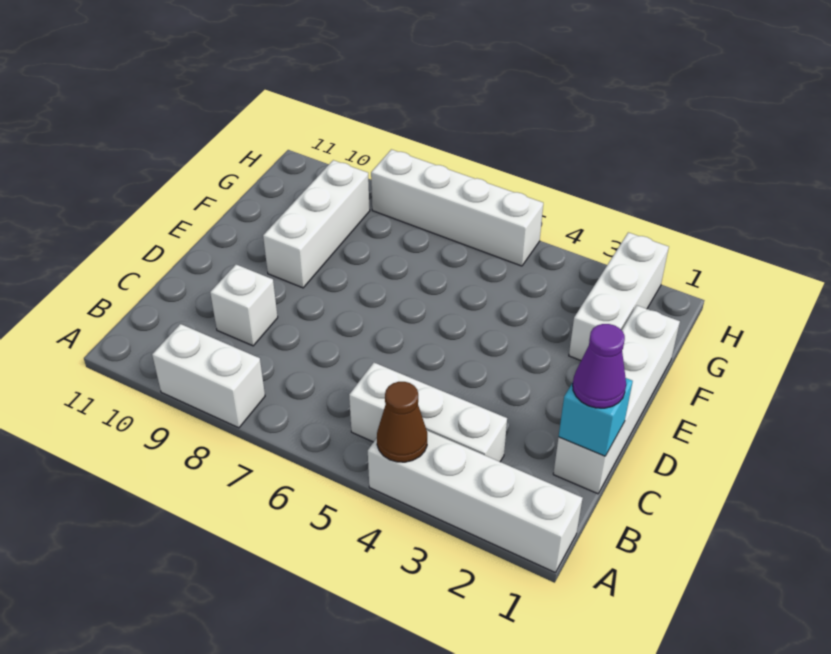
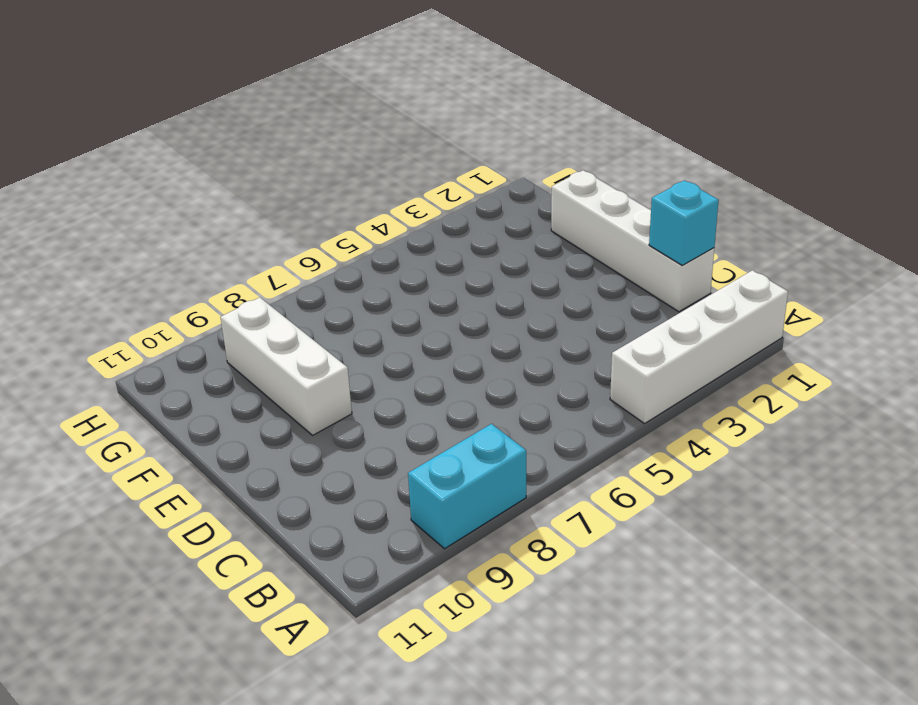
cyan 1x2 brick [408,424,526,549] -> white 1x2 brick [152,324,265,428]
none -> white 1x3 brick [349,363,507,462]
none -> white 1x1 brick [210,265,278,346]

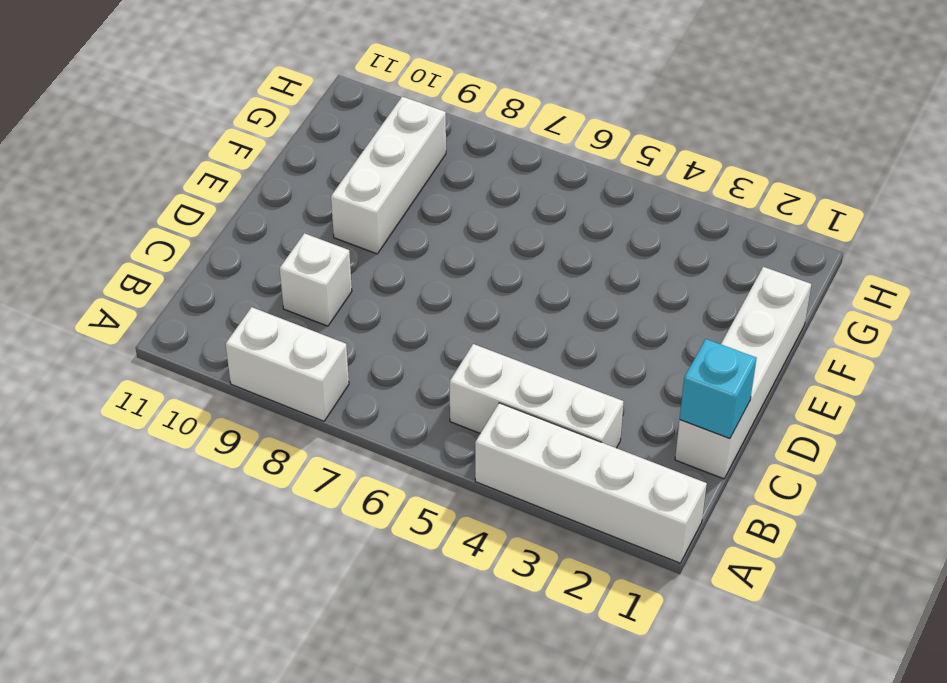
none -> white 1x3 brick [569,232,669,360]
none -> white 1x4 brick [371,149,543,266]

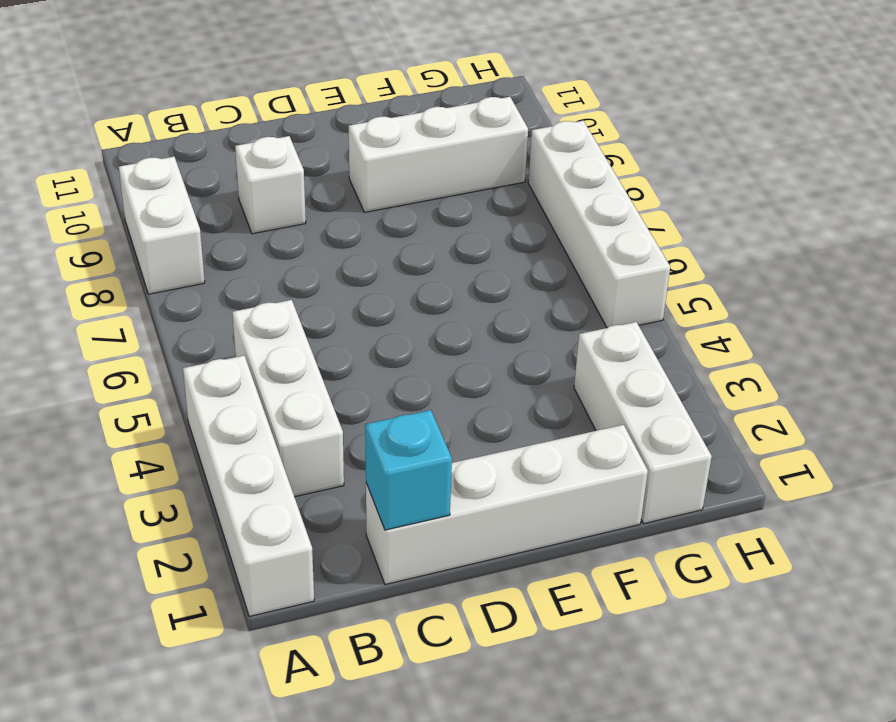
white 1x3 brick [574,322,712,524] -> white 1x3 brick turned to [569,232,669,360]
none -> brown 1x1 cone [377,382,427,462]
none -> purple 1x1 cone [573,324,626,408]

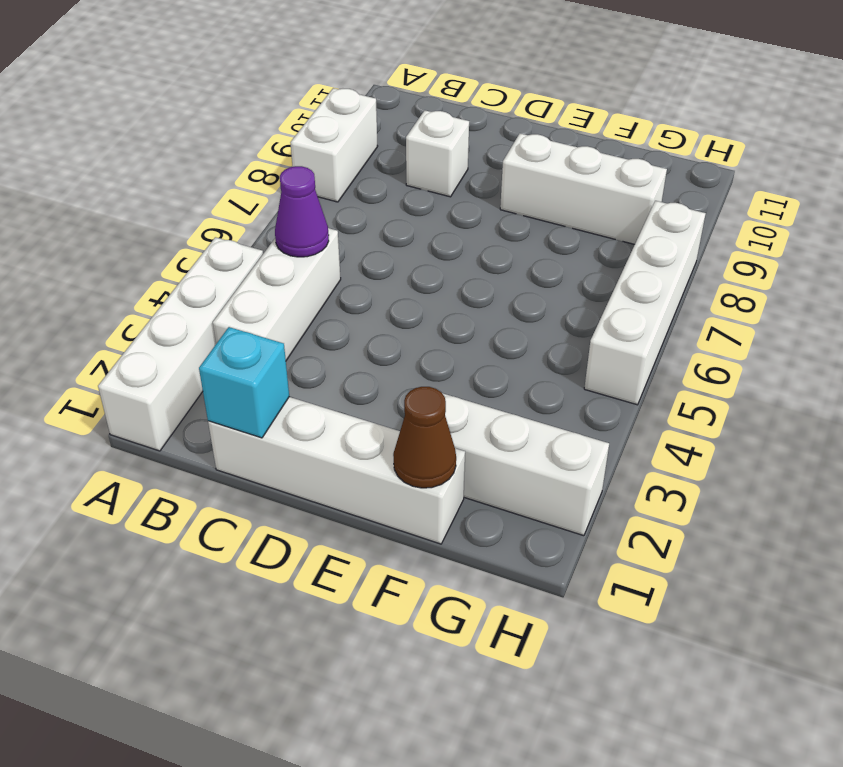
purple 1x1 cone [275,166,329,257] -> purple 1x1 cone moved to [573,324,626,408]
brown 1x1 cone [393,387,456,488] -> brown 1x1 cone moved to [377,382,427,462]

